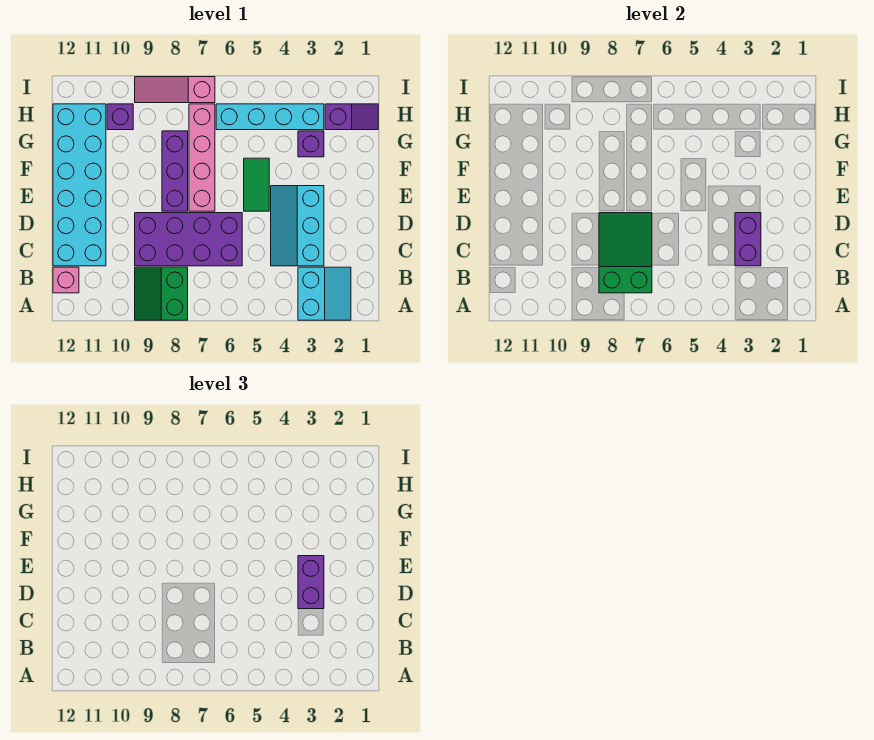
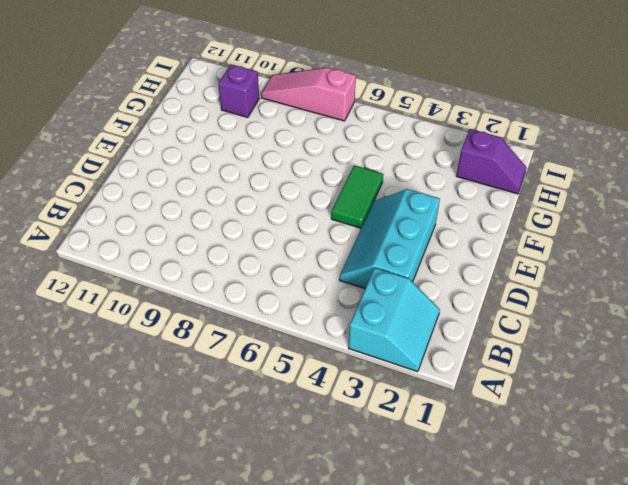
none -> green 2x2 slope [135,267,188,320]
none -> pink 1x1 brick [53,267,79,293]
none -> purple 2x4 brick [135,213,242,266]

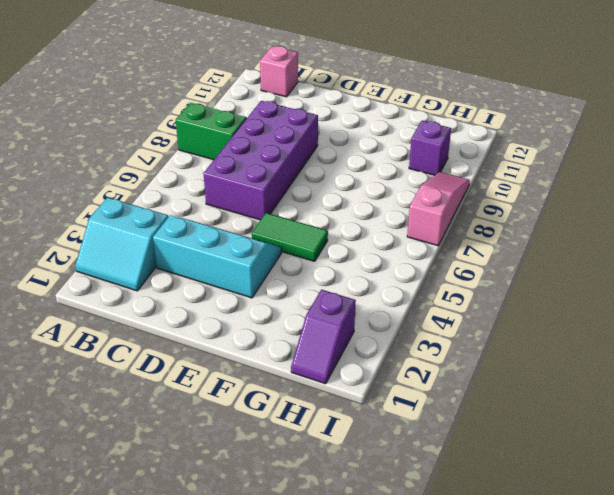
none -> cyan 2x6 brick [53,104,106,266]
none -> pink 1x4 brick [189,104,215,211]
none -> purple 1x3 brick [162,131,188,211]

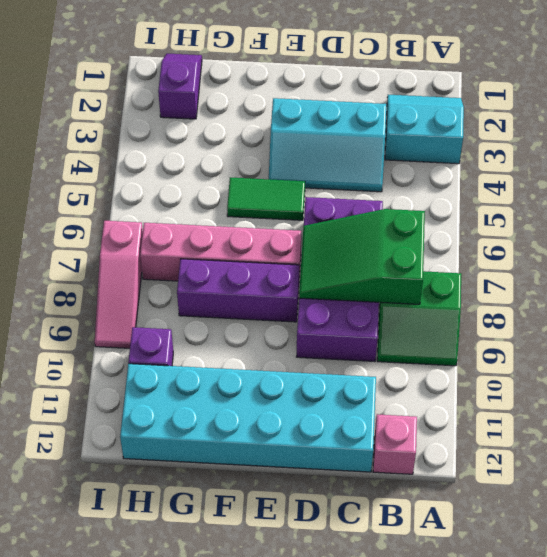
none -> purple 1x1 brick [298,131,324,157]
none -> cyan 1x4 brick [216,104,324,130]
none -> purple 1x2 brick [735,213,761,266]

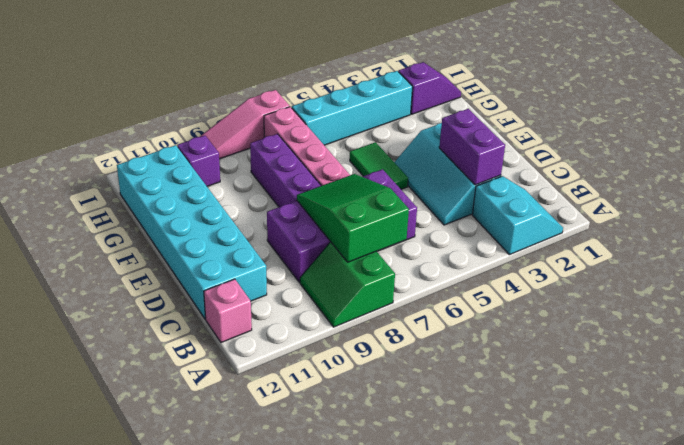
none -> purple 1x1 brick [298,131,324,157]
none -> purple 1x2 brick [298,556,324,609]

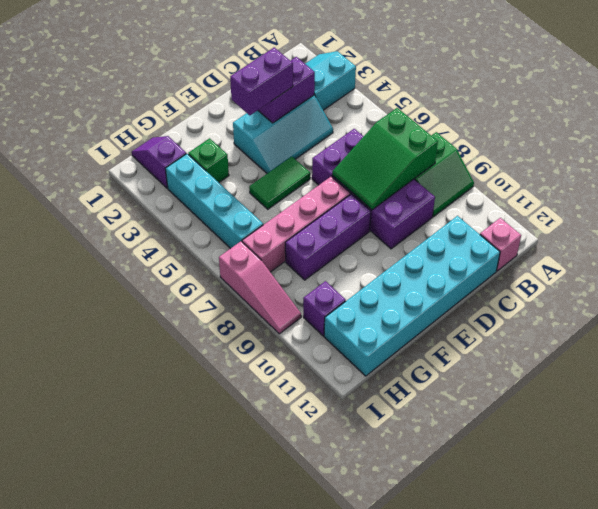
green 1x1 brick [188,138,229,182] -> purple 1x1 brick [298,131,324,157]

